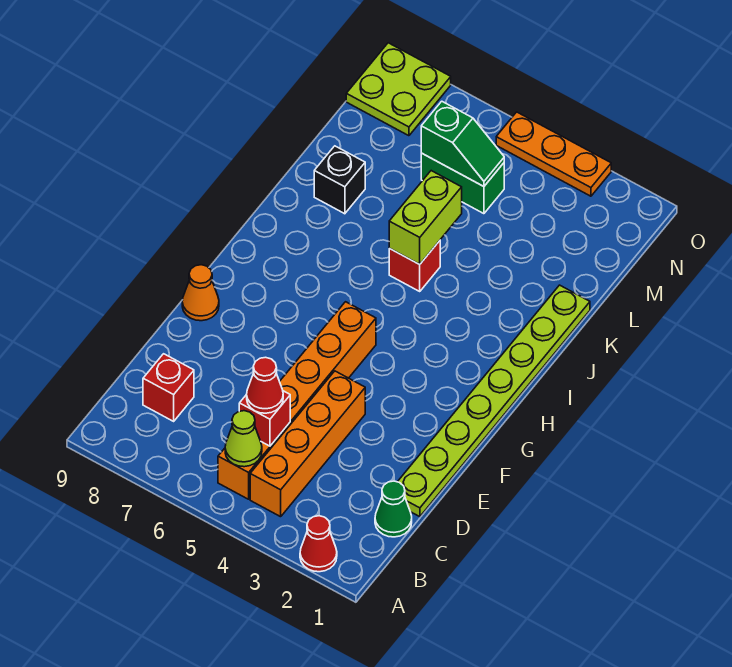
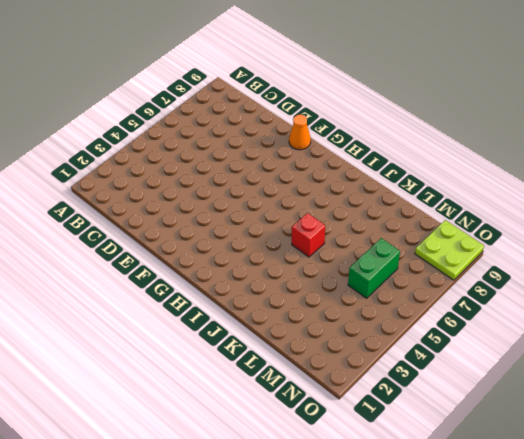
none -> red 1x1 cone [300,516,337,572]
none -> orange 1x4 brick [250,371,365,517]
none -> orange 1x6 brick [218,302,376,499]

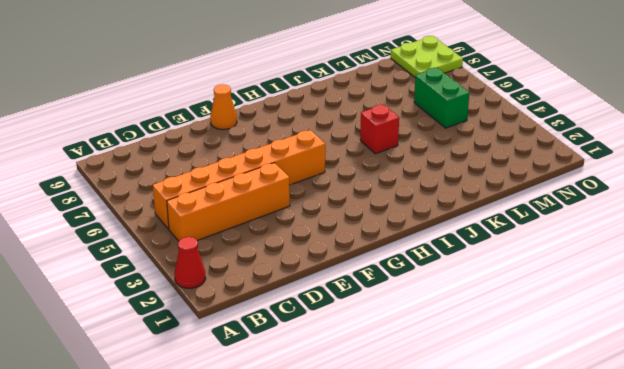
none -> green 1x1 cone [375,481,412,537]
none -> red 1x1 brick [143,354,194,421]
none -> lime 1x8 plate [398,285,590,517]

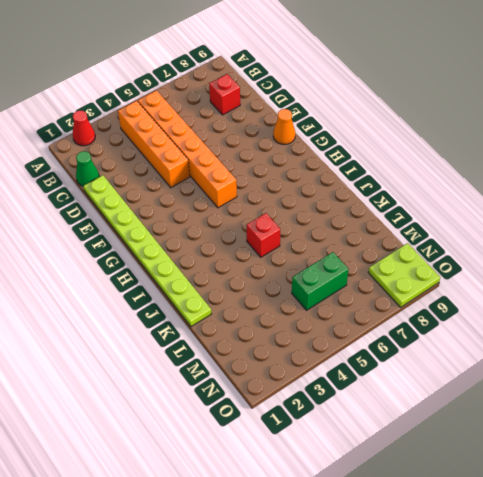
none -> black 1x1 brick [314,146,365,214]
none -> orange 1x3 plate [496,112,611,196]
none -> lime 1x1 cone [225,411,262,467]

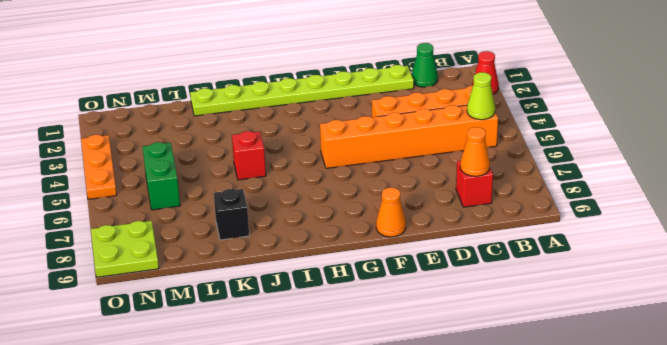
orange 1x1 cone [460,127,490,176] -> none
none -> red 1x1 brick [239,391,290,446]
none -> lime 1x2 brick [389,171,462,264]
none -> green 1x2 slope [421,101,504,186]

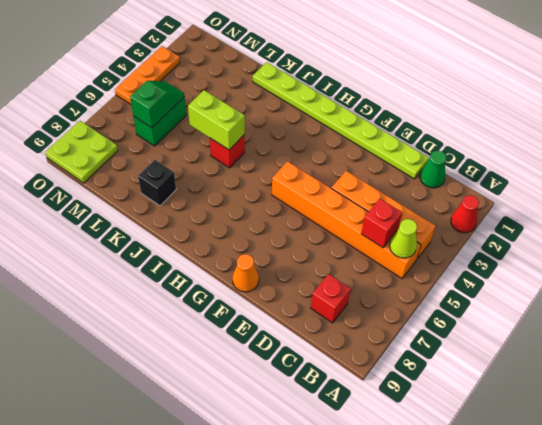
none -> red 1x1 cone [247,357,283,413]

